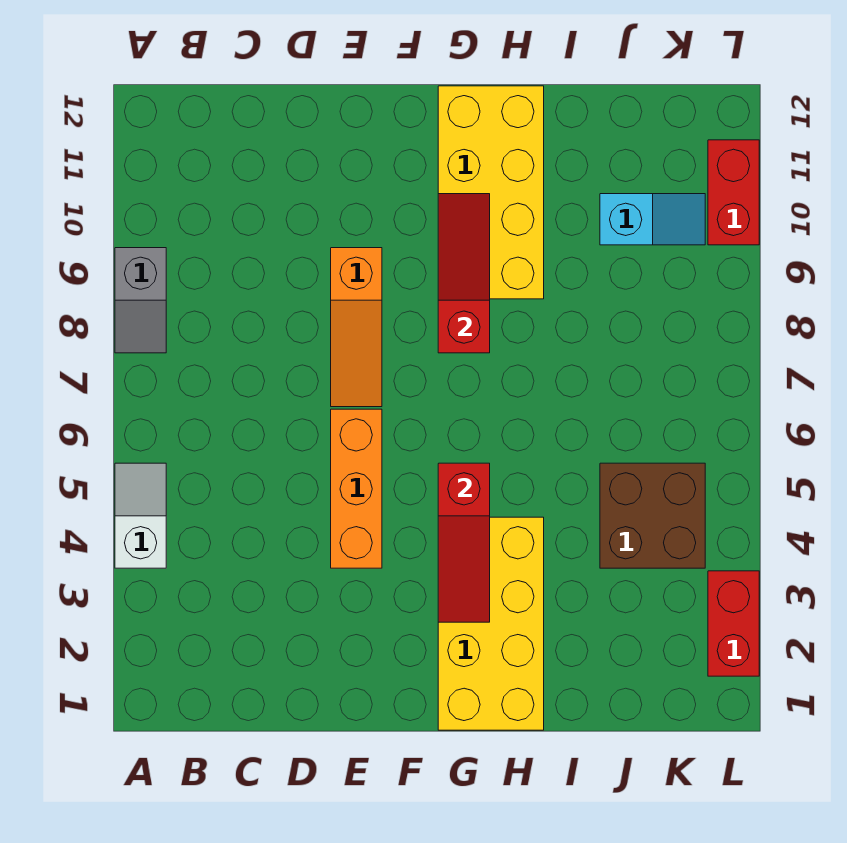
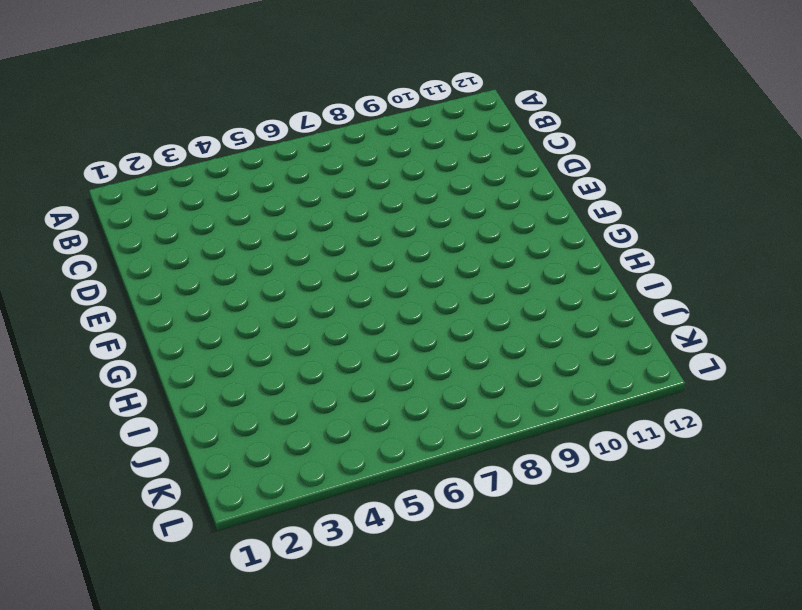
none -> white 1x2 slope [115,463,166,568]
none -> grey 1x2 slope [115,248,166,353]
none -> orange 1x3 brick [331,409,382,568]

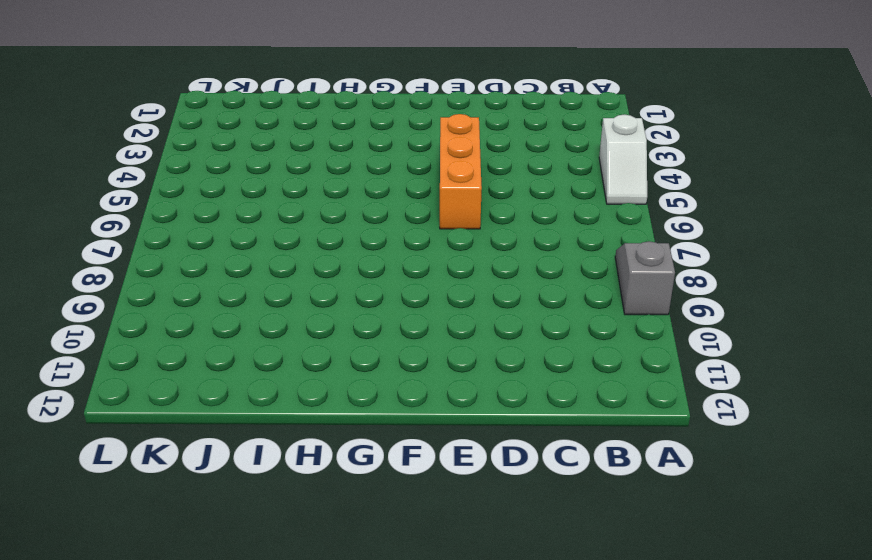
none -> orange 1x3 slope [331,248,382,407]
none -> yellow 2x4 brick [438,517,544,730]
none -> yellow 2x4 brick [438,86,544,299]

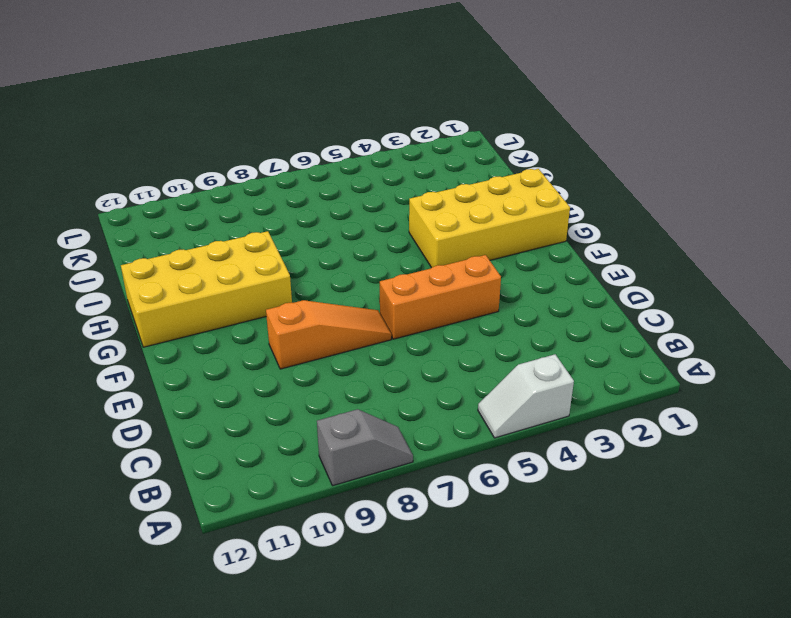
none -> brown 2x2 brick [600,463,705,568]
none -> cyan 1x2 slope [600,194,705,245]
none -> red 1x2 brick [708,571,759,676]

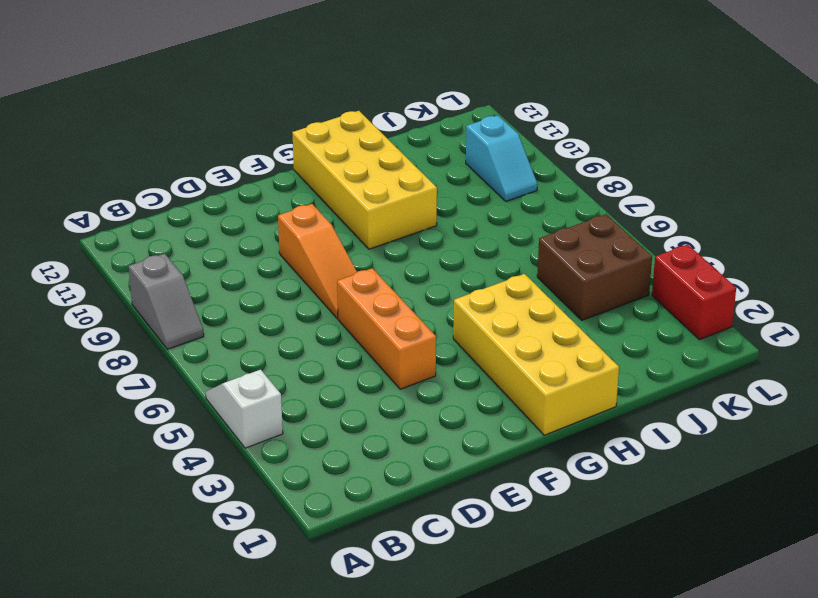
cyan 1x2 slope [466,115,537,201] -> cyan 1x2 slope turned to [600,194,705,245]
none -> red 1x2 brick [708,140,759,245]
none -> red 1x3 slope [438,463,490,622]
none -> red 1x3 slope [438,194,490,353]

